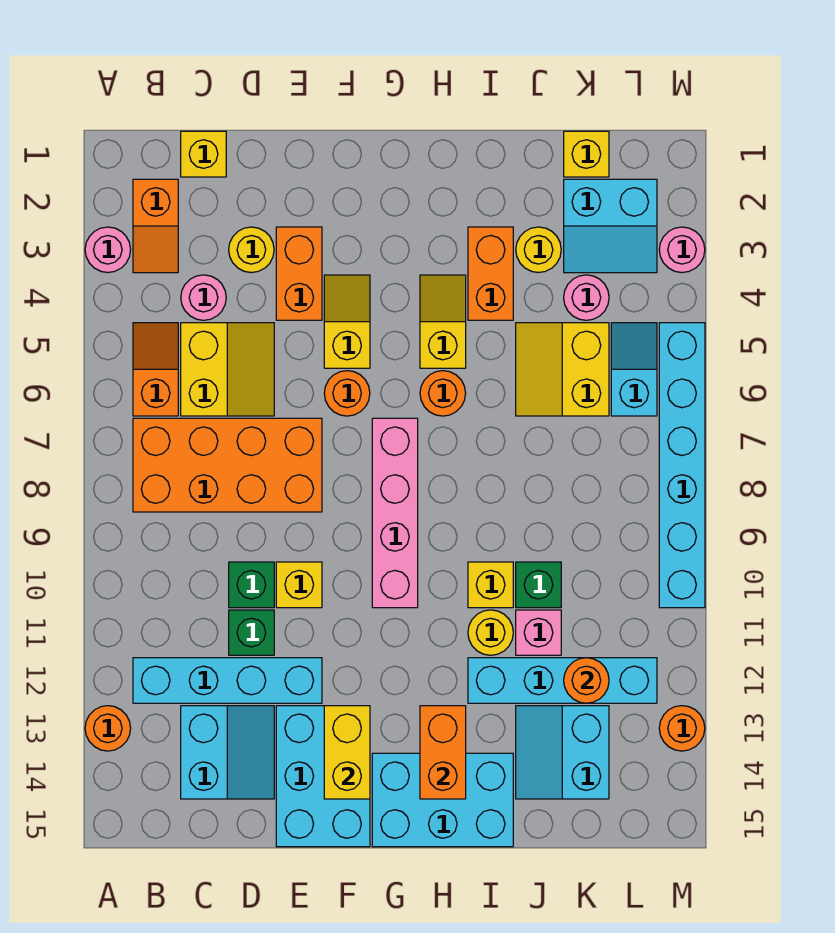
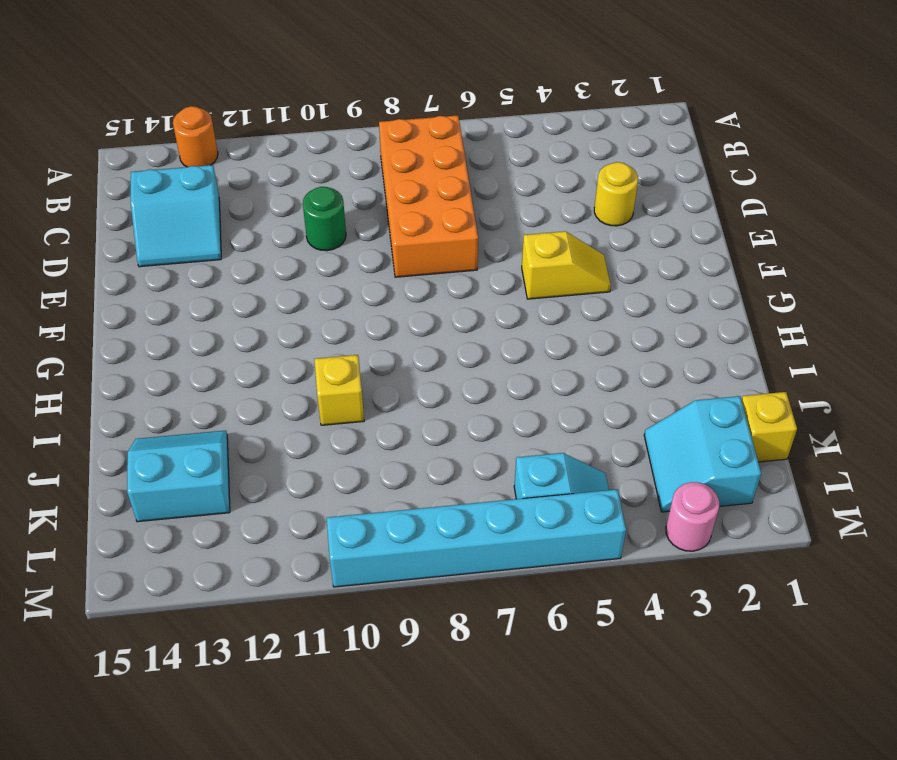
green 1x1 round brick [303,187,346,251] -> green 1x1 brick [229,562,274,608]
none -> pink 1x1 round brick [85,227,131,273]
none -> orange 1x2 slope [133,179,178,273]
none -> orange 1x2 slope [133,323,178,416]
none -> cyan 1x4 brick [133,658,322,703]

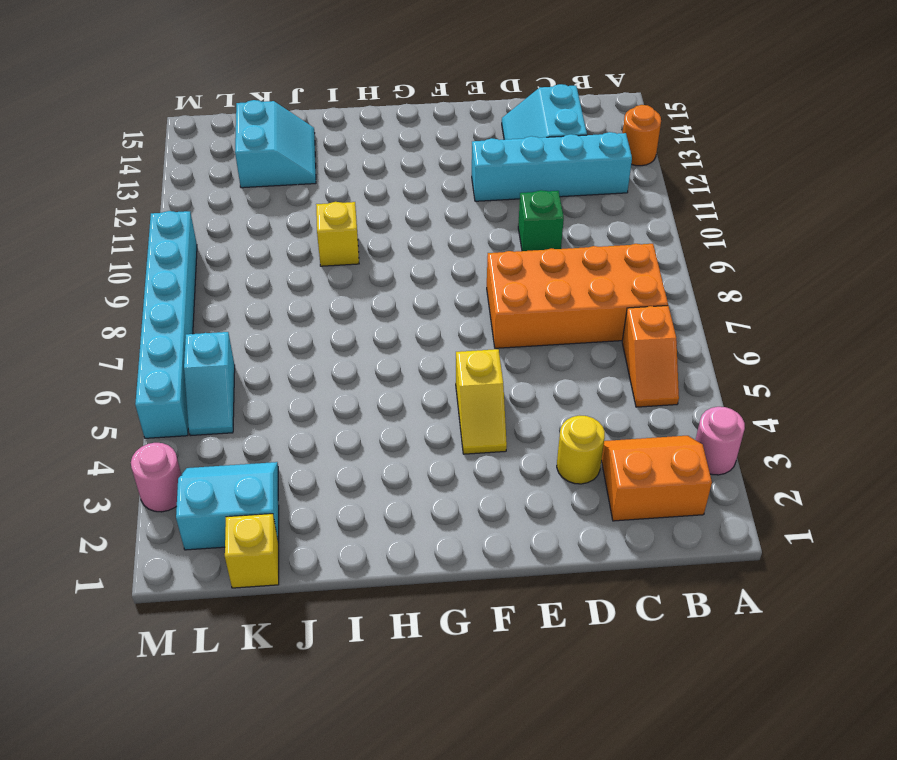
orange 2x2 slope [601,436,712,521] -> orange 1x2 slope [133,179,178,273]
none -> yellow 1x1 brick [181,131,226,177]
none -> pink 1x1 round brick [181,275,226,320]
none -> yellow 2x2 slope [181,323,274,416]
none -> green 1x1 brick [229,610,274,655]

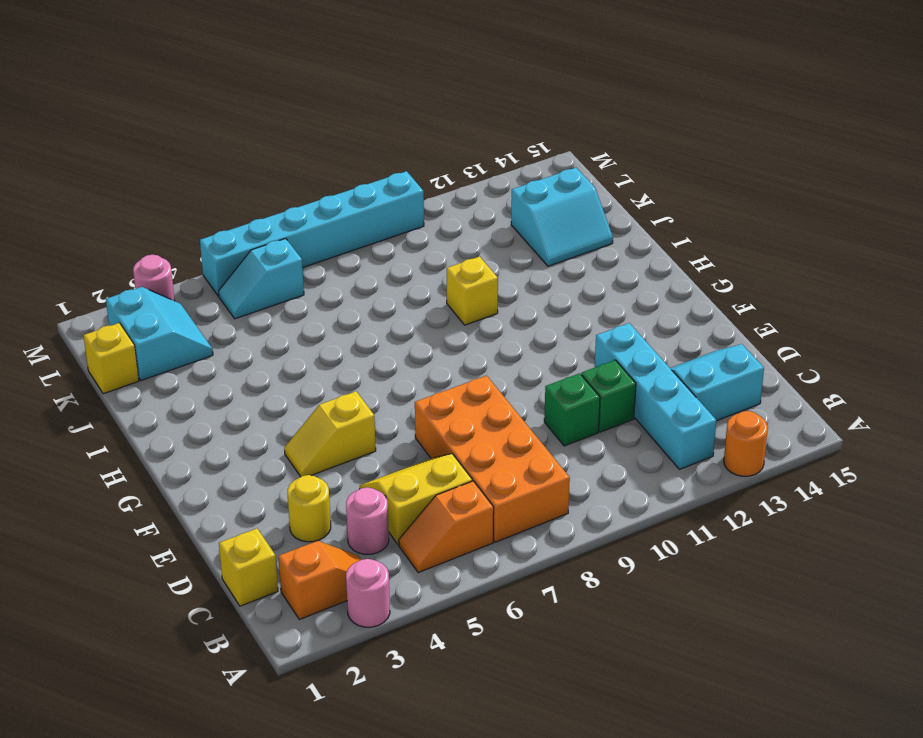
none -> orange 1x2 brick [276,227,322,320]
none -> yellow 1x1 brick [276,562,322,608]
none -> cyan 2x3 brick [276,706,370,847]
none -> orange 1x1 round brick [324,371,370,416]

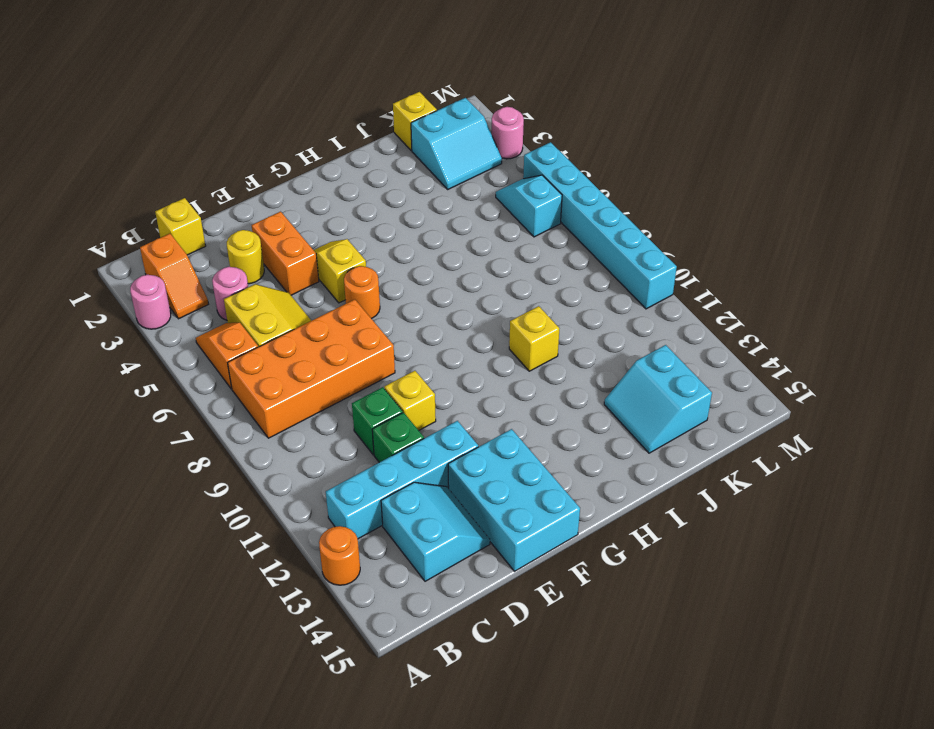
none -> pink 1x4 brick [372,418,418,608]
none -> cyan 2x3 brick [372,753,513,847]
none -> yellow 1x2 slope [420,275,466,368]
none -> orange 1x1 round brick [420,371,466,416]

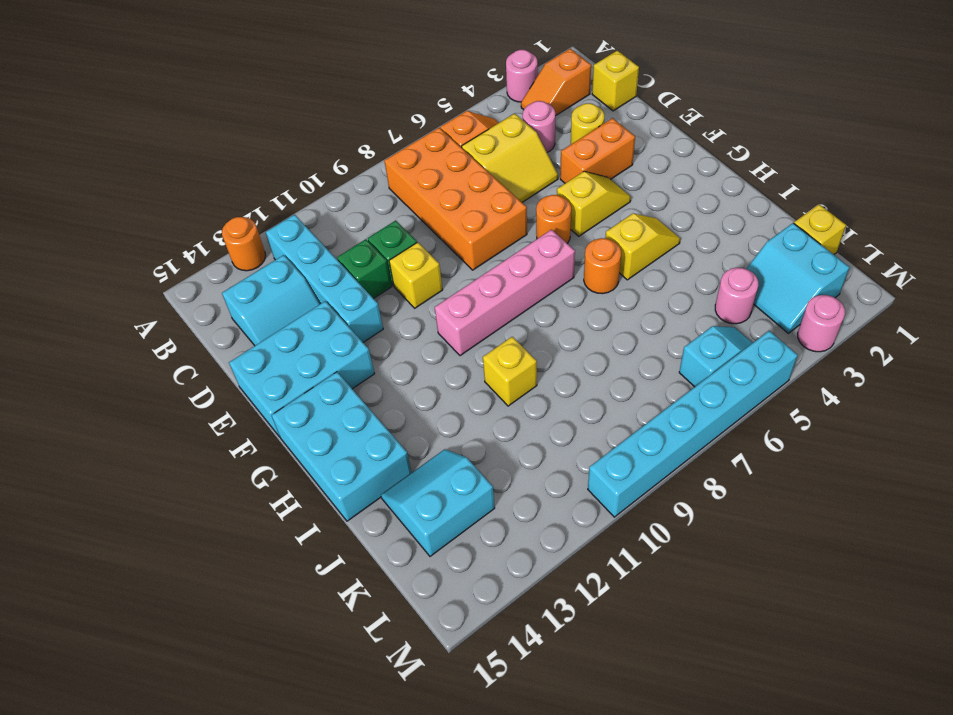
none -> orange 1x2 brick [468,227,513,320]
none -> yellow 1x1 round brick [468,610,513,655]
none -> cyan 1x4 brick [468,658,657,703]
none -> yellow 1x1 round brick [516,227,561,273]

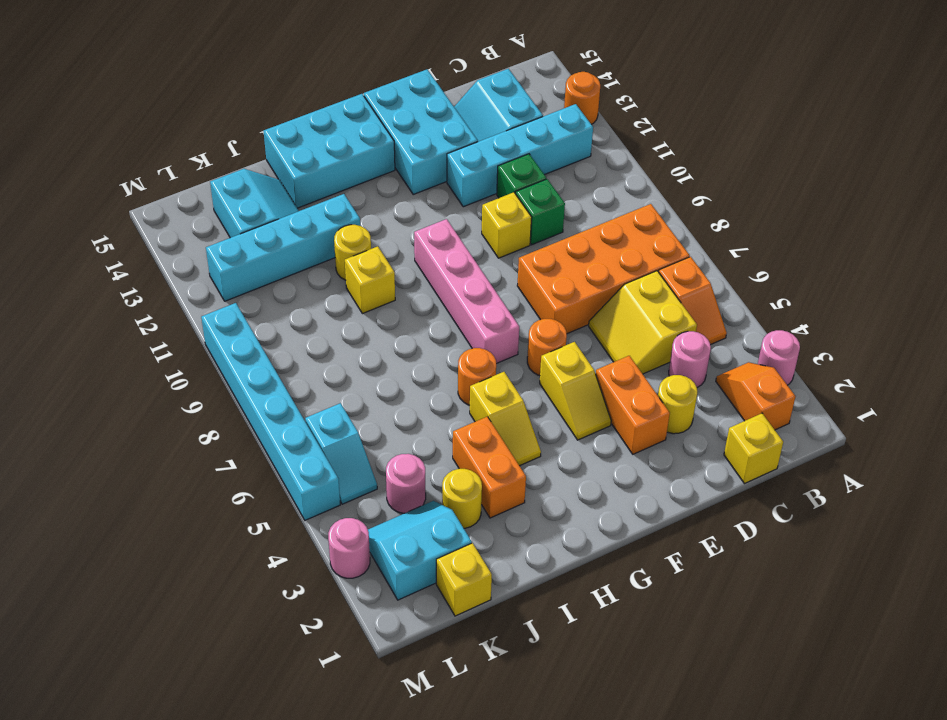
none -> yellow 2x2 slope [516,323,609,416]
none -> green 1x1 brick [516,562,561,608]
none -> pink 1x1 brick [516,610,561,655]
none -> orange 1x1 round brick [659,706,705,751]

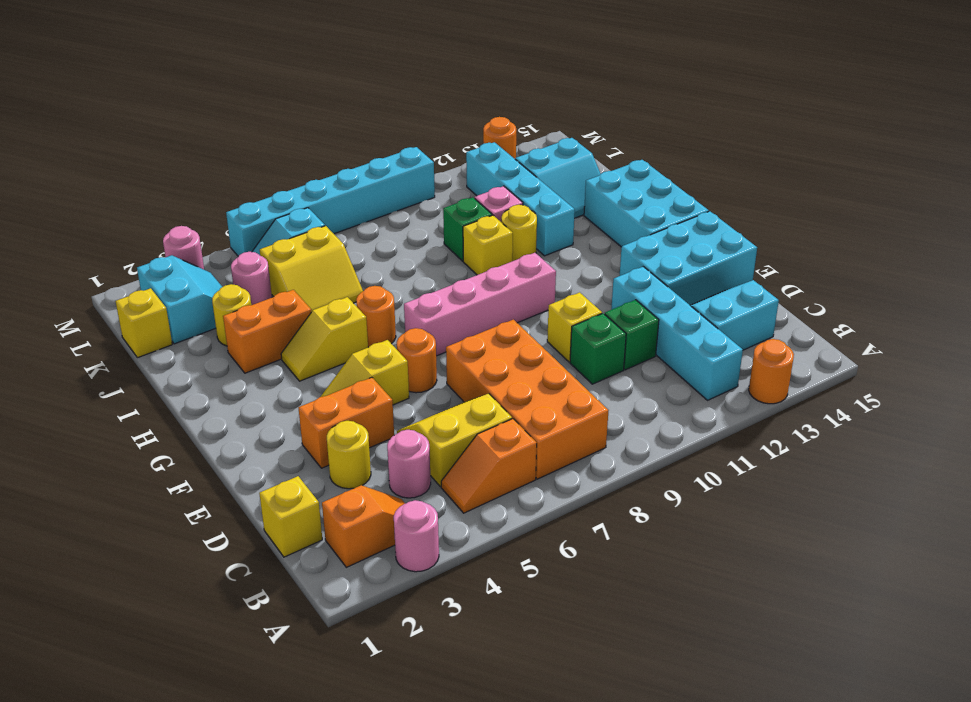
none -> yellow 1x2 brick [324,706,370,799]
none -> orange 1x2 brick [420,706,466,799]
none -> orange 1x1 round brick [564,658,609,703]

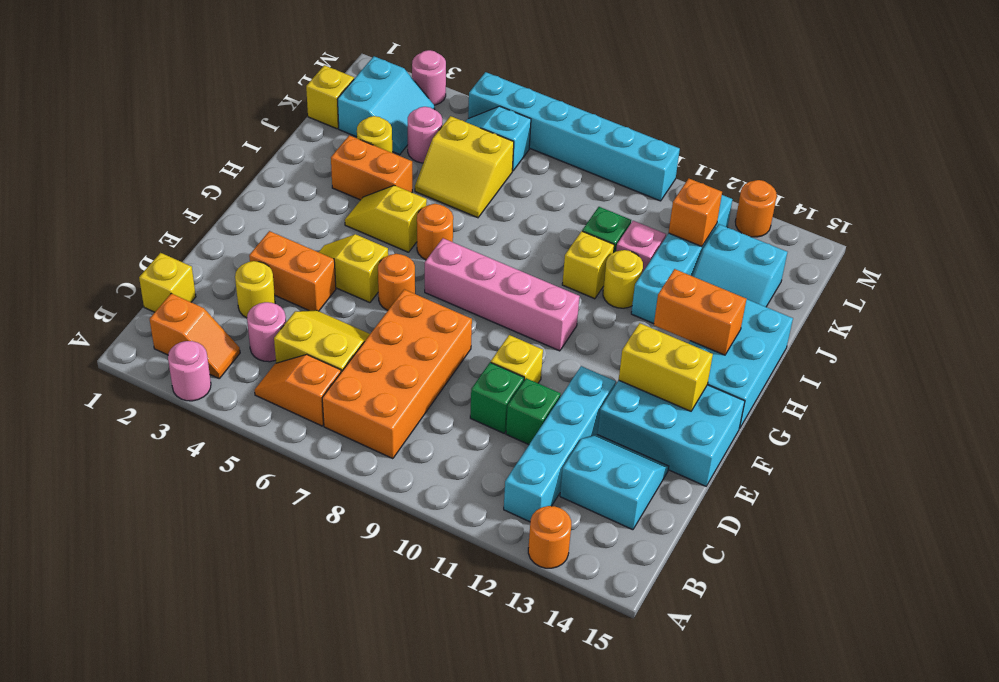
orange 1x1 brick [669,179,722,247] -> orange 1x1 round brick [564,658,609,703]

